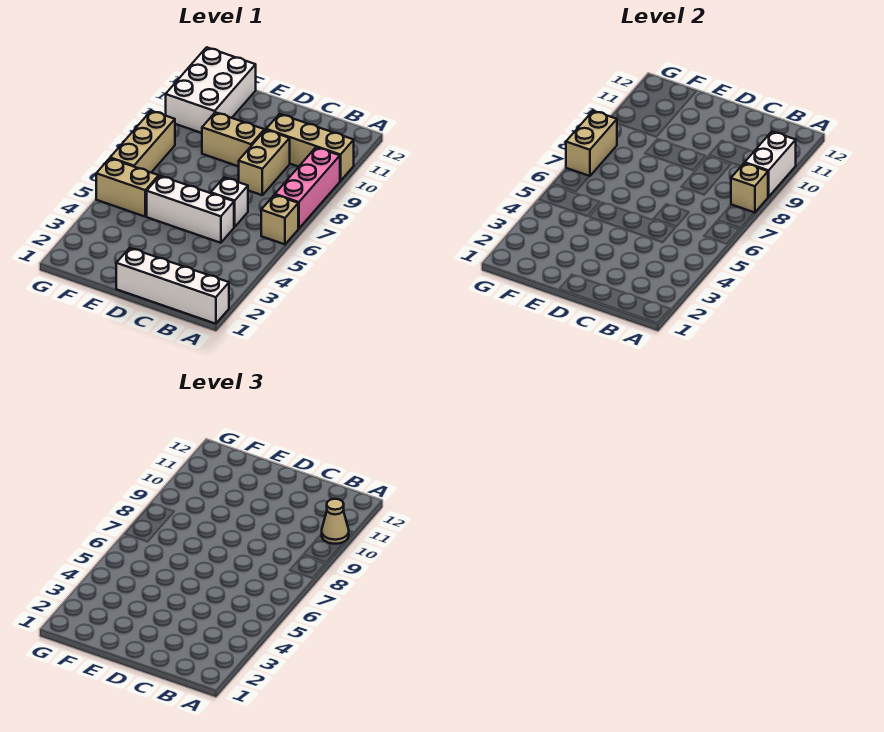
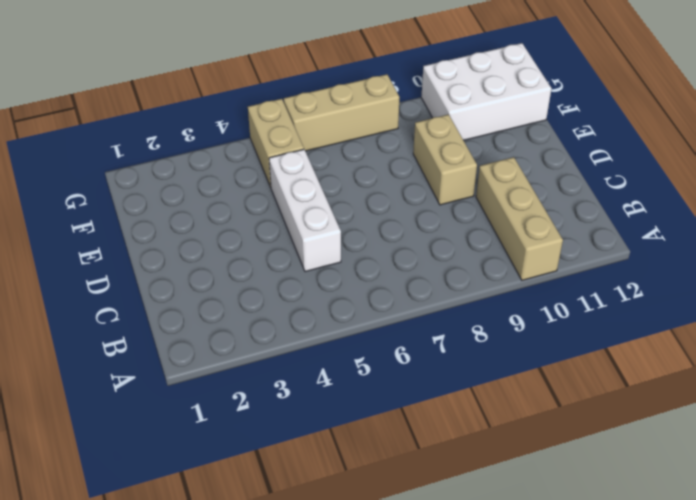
none -> white 1x4 brick [116,248,229,324]
none -> tan 1x1 brick [261,195,298,244]
none -> pink 1x3 brick [275,147,340,229]

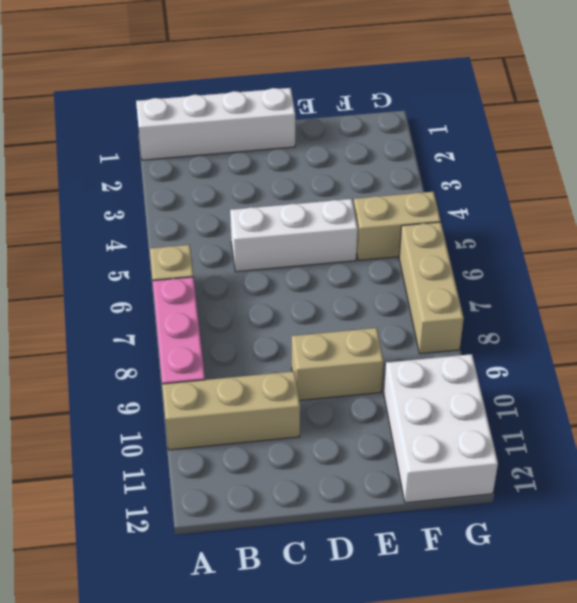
none -> white 1x1 brick [211,177,248,227]
none -> tan 1x2 brick [239,130,290,195]
none -> tan 1x1 brick [731,163,768,213]

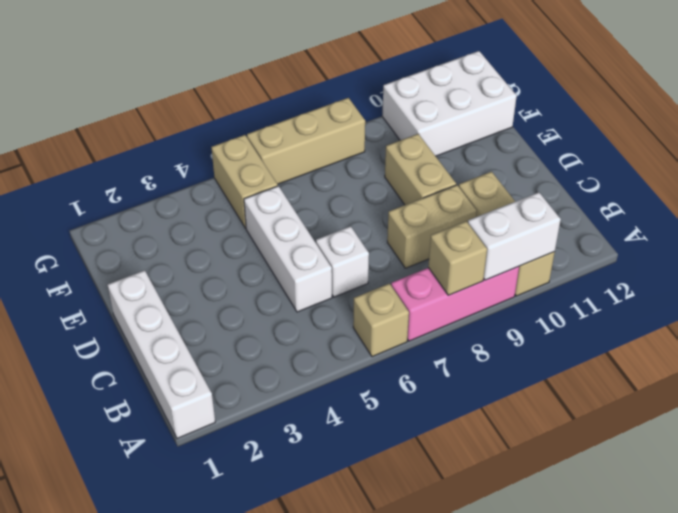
none -> tan 1x2 brick [566,111,617,176]
none -> tan 1x1 cone [322,499,349,544]

